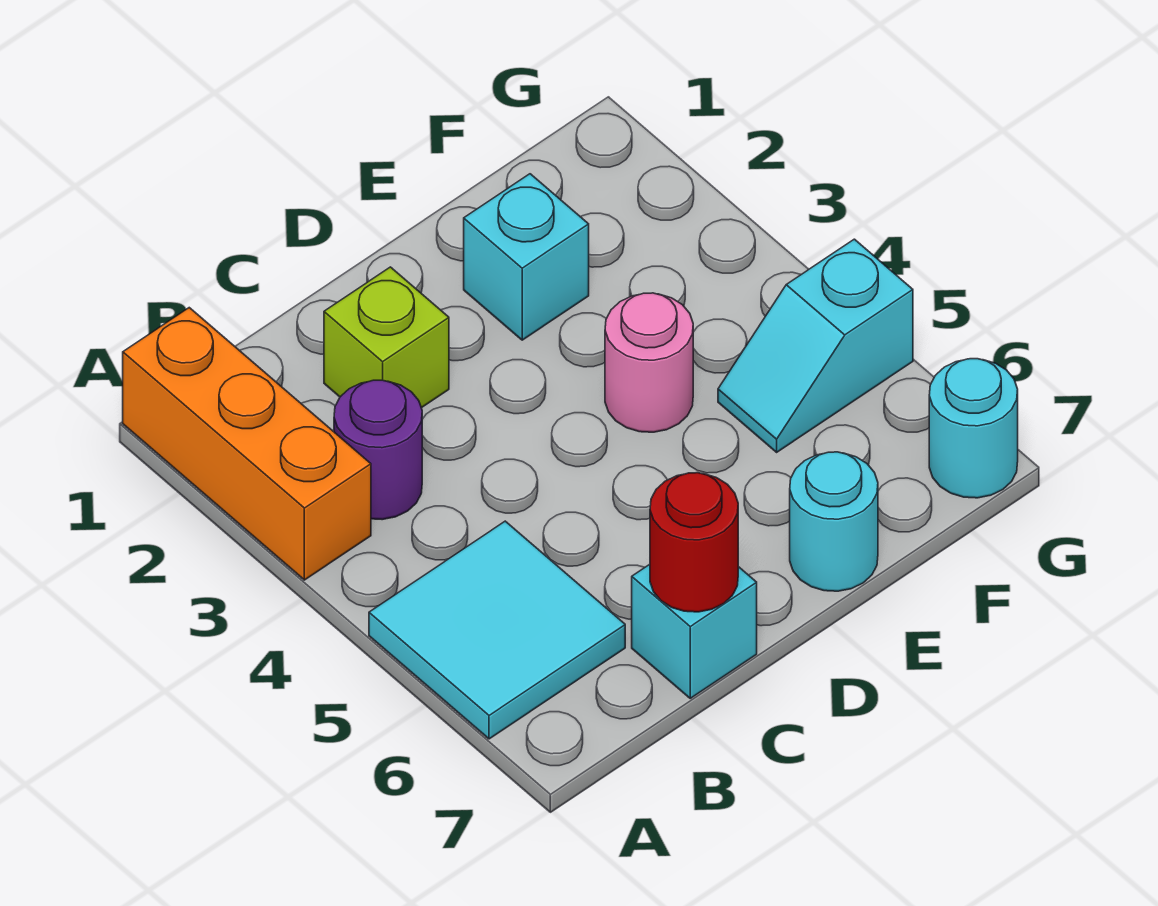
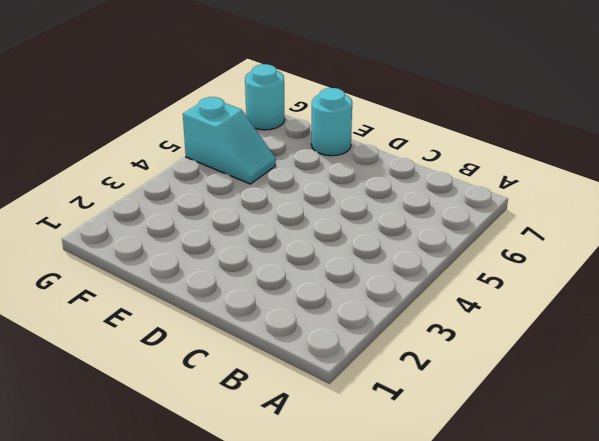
none -> orange 1x3 brick [123,308,371,580]
none -> cyan 2x2 tile [369,521,625,739]

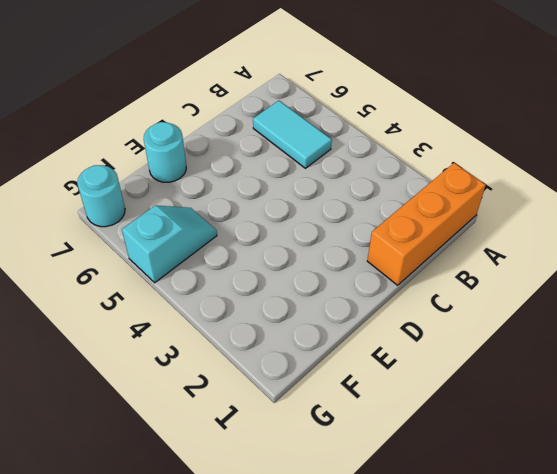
orange 1x3 brick [367,163,486,285] -> orange 1x3 brick turned to [123,308,371,580]
cyan 1x2 tile [253,101,332,168] -> cyan 2x2 tile [369,521,625,739]
none -> purple 1x1 round brick [334,380,422,520]
none -> lime 1x1 brick [324,267,449,408]

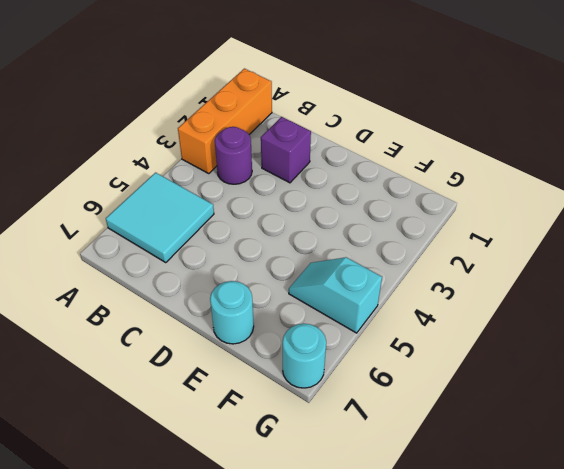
purple 1x1 brick [261,117,311,183] -> lime 1x1 brick [324,267,449,408]
none -> cyan 1x1 brick [632,564,757,698]
none -> cyan 1x1 brick [464,174,589,340]

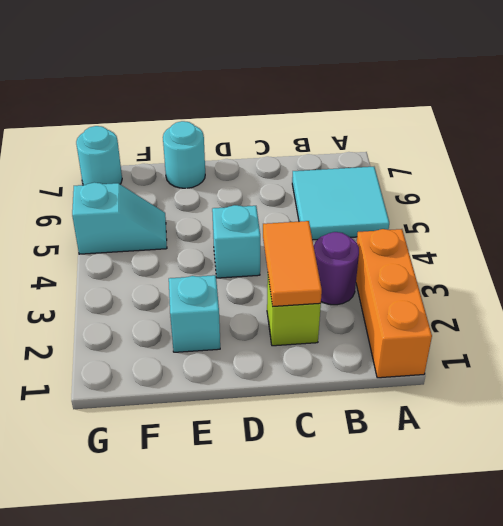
orange 1x2 tile [263,221,322,306] -> none
cyan 1x1 brick [212,205,260,278] -> cyan 1x1 brick moved to [632,564,757,698]
none -> pink 1x1 round brick [605,293,693,432]
none -> red 1x1 round brick [650,473,738,612]

